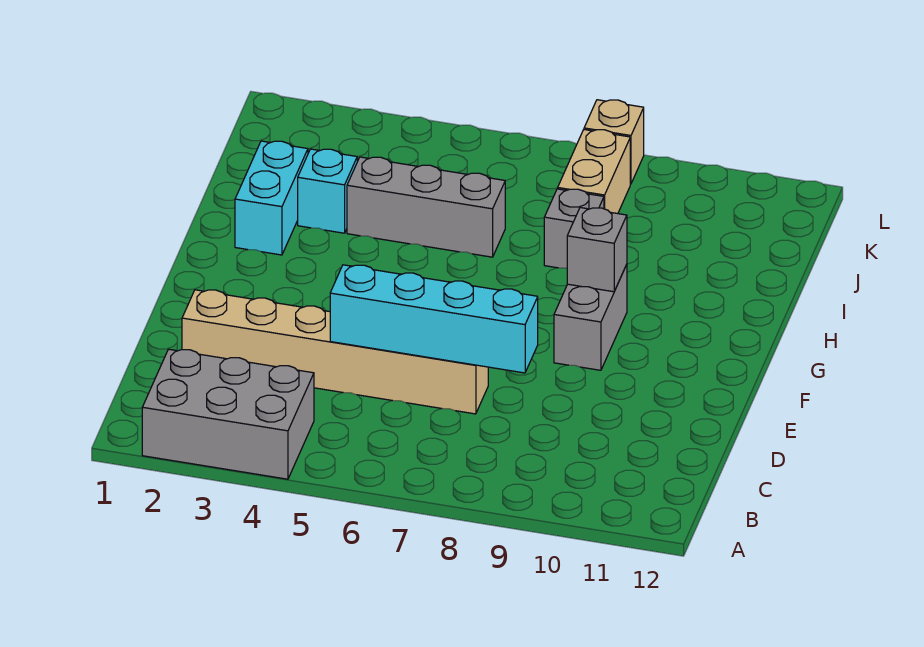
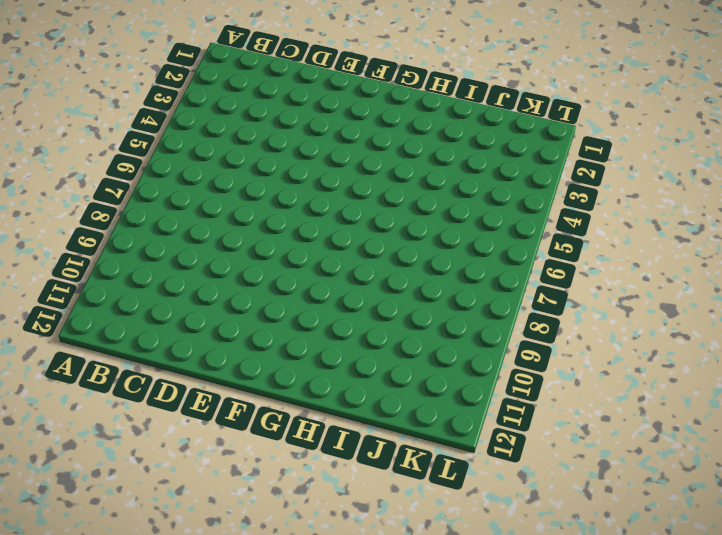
none -> grey 2x3 brick [142,349,314,479]
none -> tan 1x6 brick [182,290,488,414]

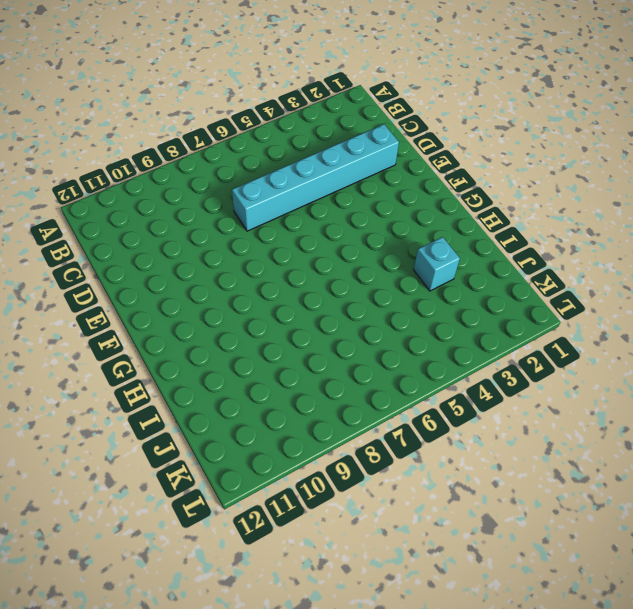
cyan 1x6 brick [232,124,399,231] -> tan 1x6 brick [182,290,488,414]
none -> grey 2x3 brick [142,349,314,479]
none -> grey 1x2 brick [554,264,627,370]

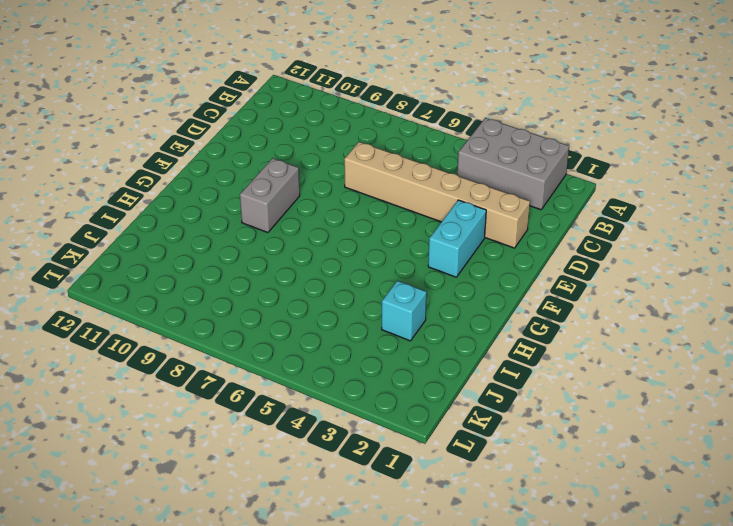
cyan 1x2 brick [428,200,486,277] -> cyan 1x2 brick moved to [235,141,308,255]
none -> grey 1x3 brick [347,157,505,257]
none -> grey 1x1 brick [544,189,604,268]

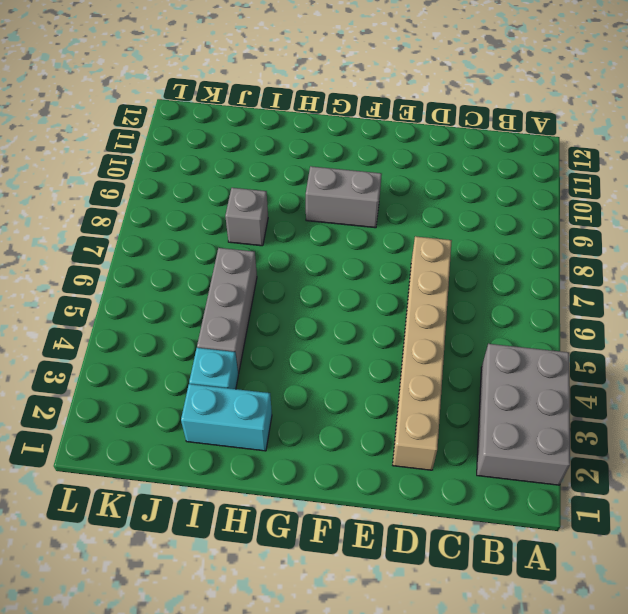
none -> tan 1x2 brick [558,130,630,214]
none -> tan 1x1 brick [584,100,644,184]

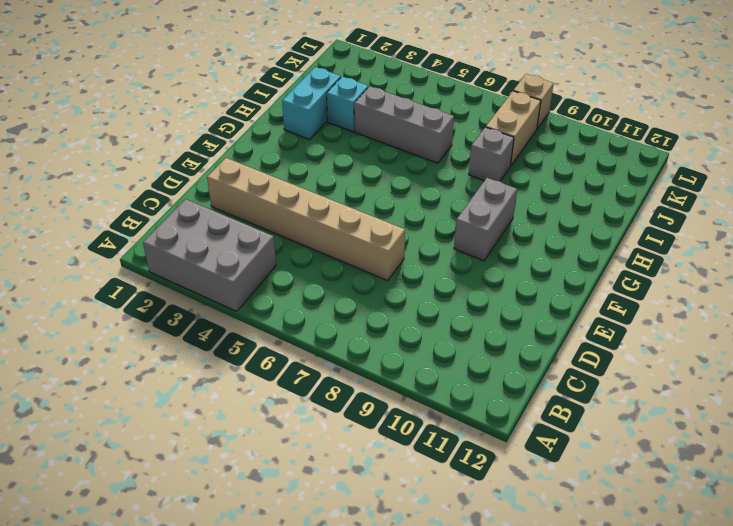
none -> cyan 1x4 brick [330,265,538,373]
none -> grey 1x1 brick [567,208,627,292]

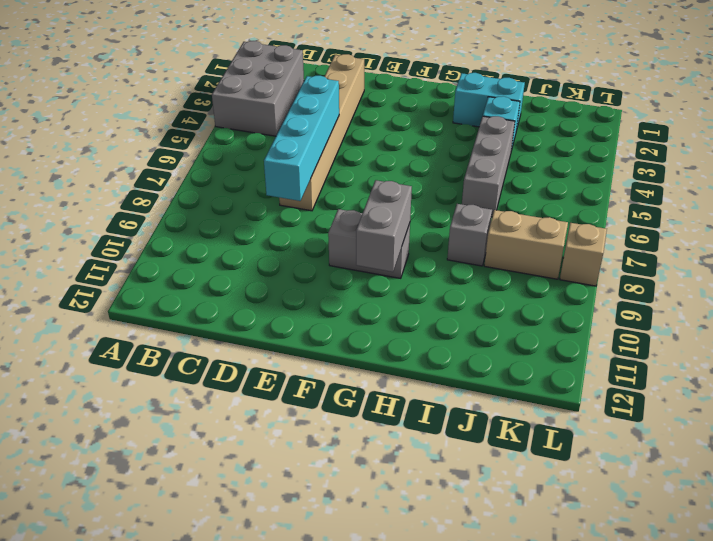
grey 1x2 brick [356,180,412,272] -> grey 1x1 brick [567,208,627,292]

